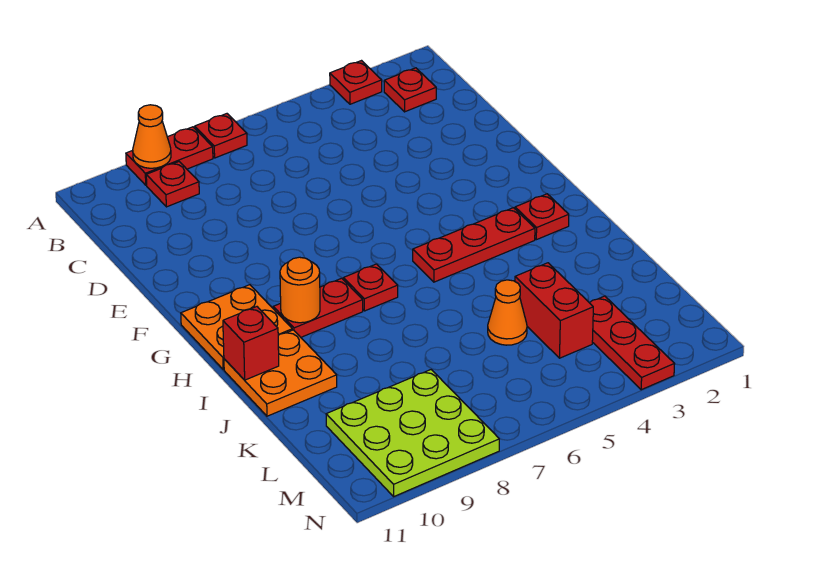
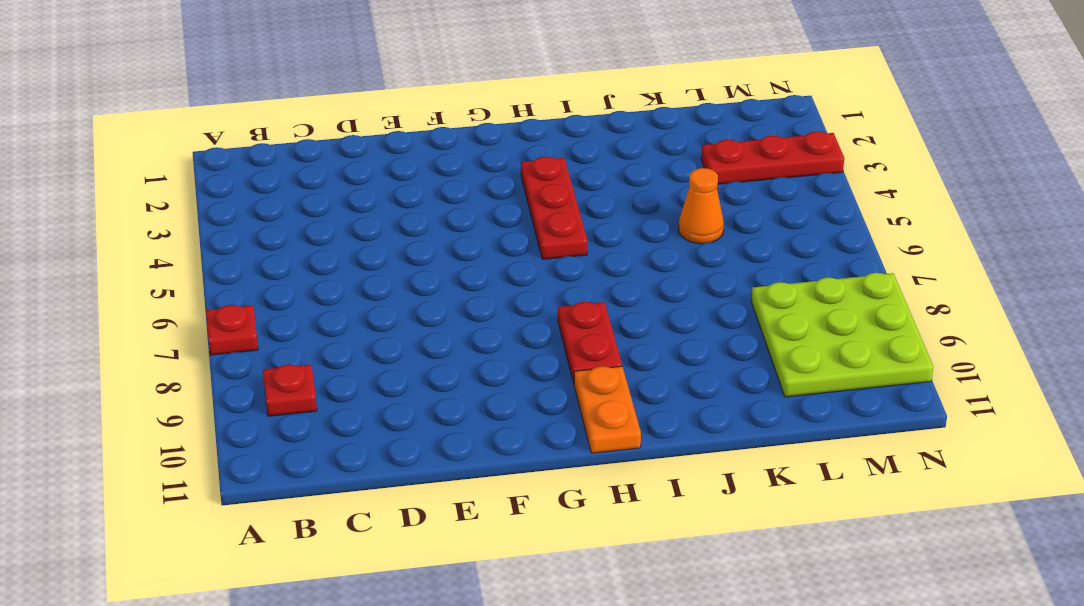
orange 1x2 plate [574,366,641,453] -> orange 2x2 plate [181,285,292,369]
none -> red 1x1 plate [330,61,382,104]
none -> red 1x2 plate [126,127,213,185]
none -> red 1x1 plate [384,68,436,112]

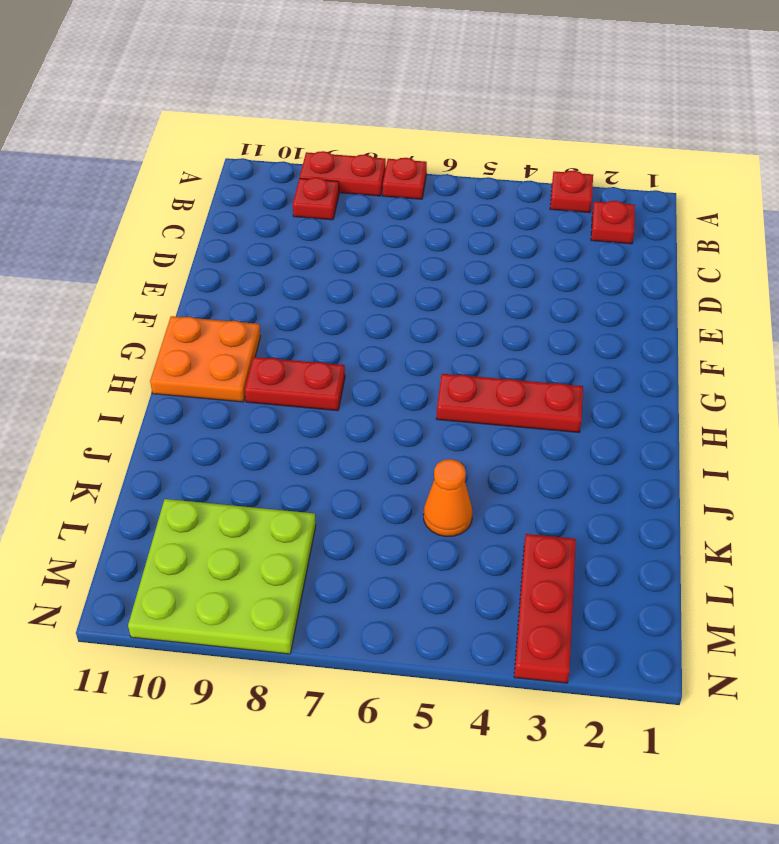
none -> red 1x1 plate [515,194,569,240]
none -> red 1x1 plate [343,264,398,311]
none -> orange 2x2 plate [224,330,337,416]

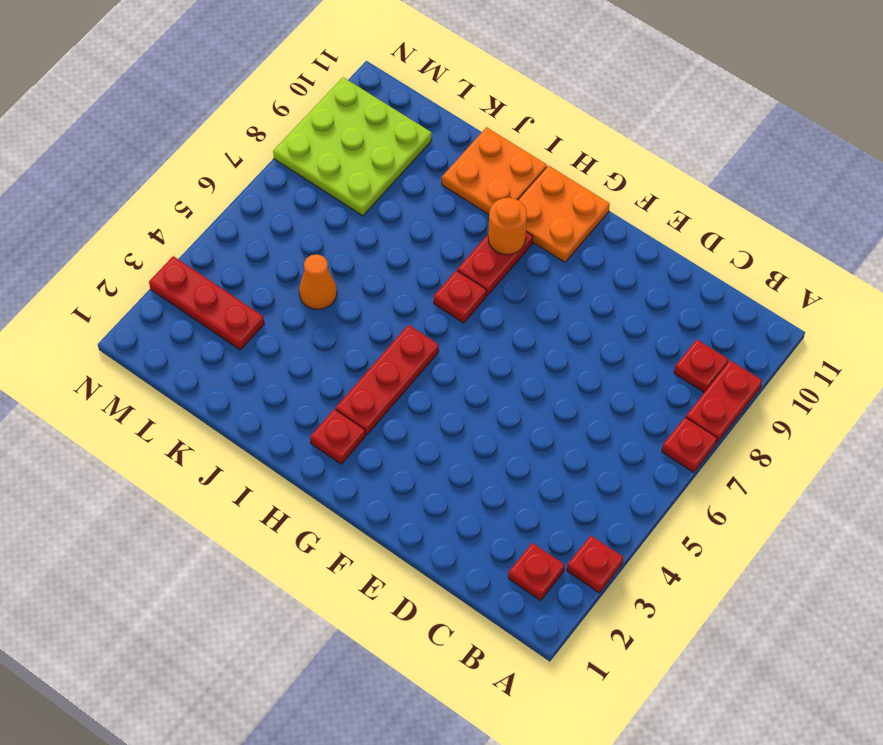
none -> red 1x2 brick [515,263,593,358]
none -> orange 1x1 cone [133,105,171,168]
none -> red 1x1 brick [223,307,279,380]

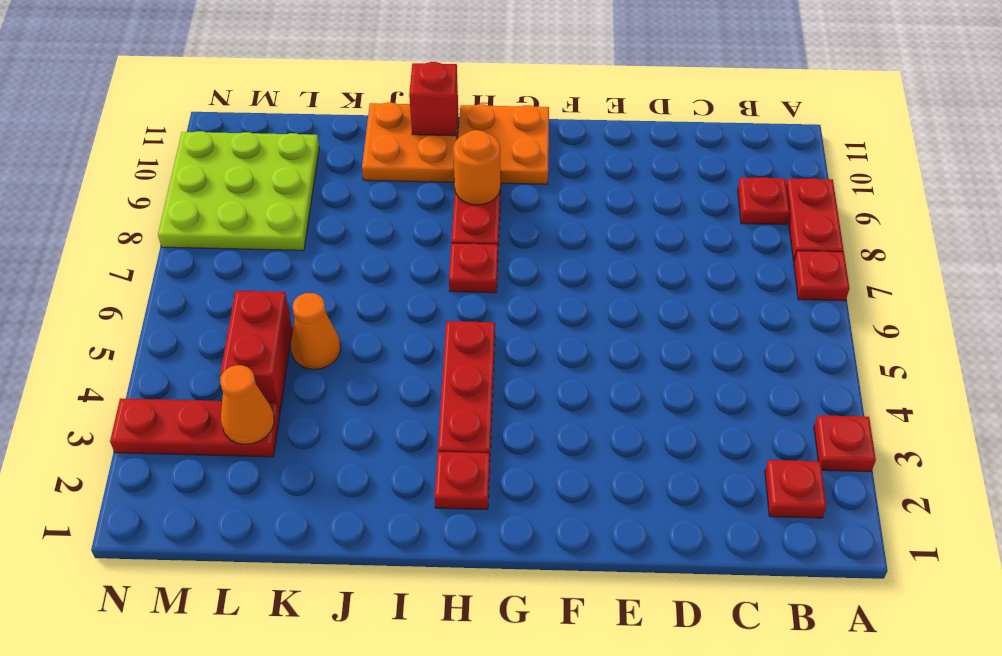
orange 1x1 cone [220,365,274,444] -> orange 1x1 cone moved to [133,105,171,168]
red 1x2 brick [220,291,292,412] -> red 1x2 brick turned to [515,263,593,358]

